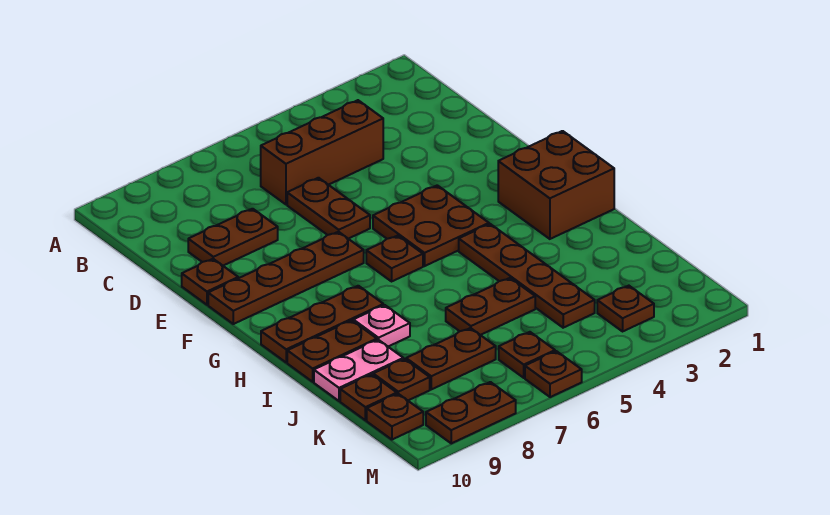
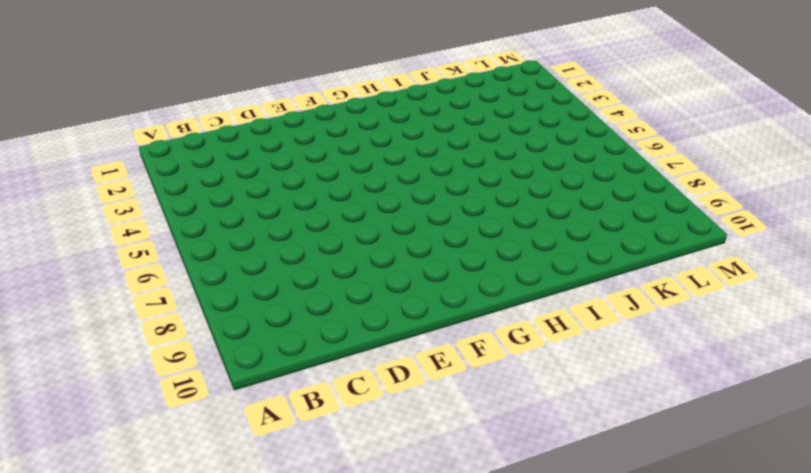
none -> brown 1x3 brick [261,100,383,204]
none -> brown 1x2 plate [287,178,370,239]
none -> brown 1x2 plate [188,209,278,266]

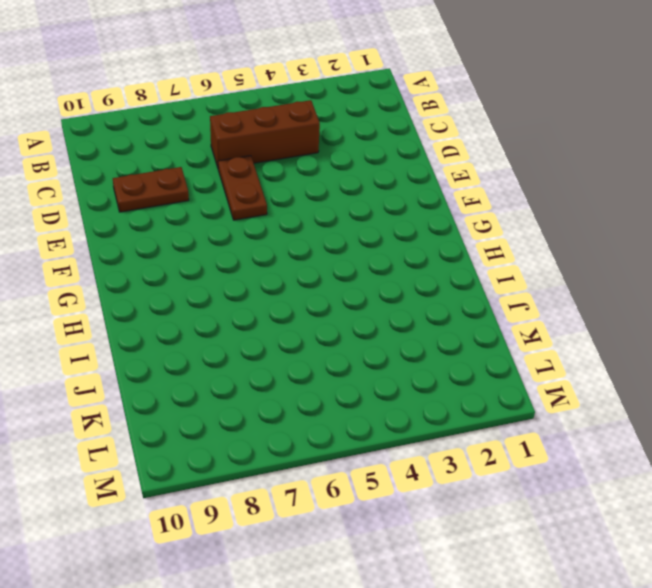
none -> brown 1x1 plate [182,259,238,305]
none -> brown 2x2 plate [373,185,489,266]
none -> brown 1x4 plate [208,232,364,324]

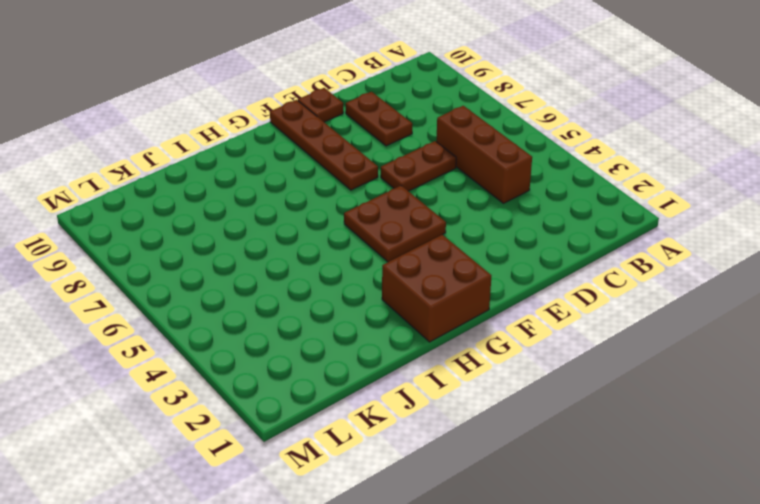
none -> brown 1x1 plate [366,236,423,281]
none -> brown 1x4 plate [459,224,595,328]
none -> brown 1x3 plate [261,286,383,362]

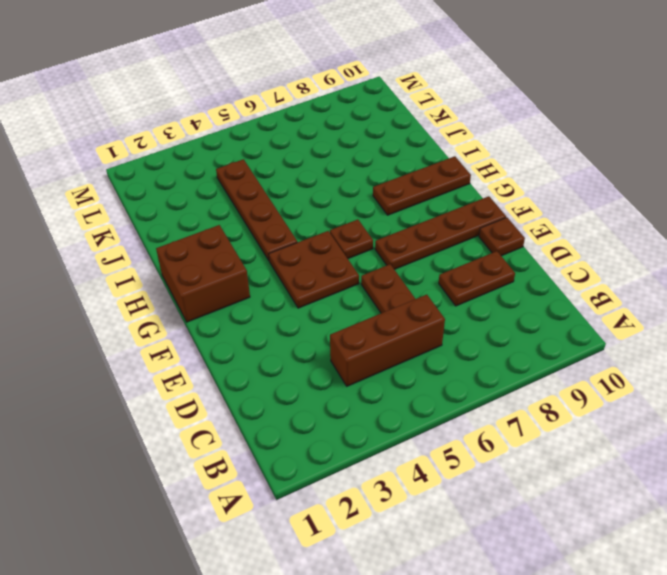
none -> pink 1x1 plate [353,305,410,346]
none -> brown 1x2 plate [287,320,377,382]
none -> brown 1x2 plate [446,278,535,335]

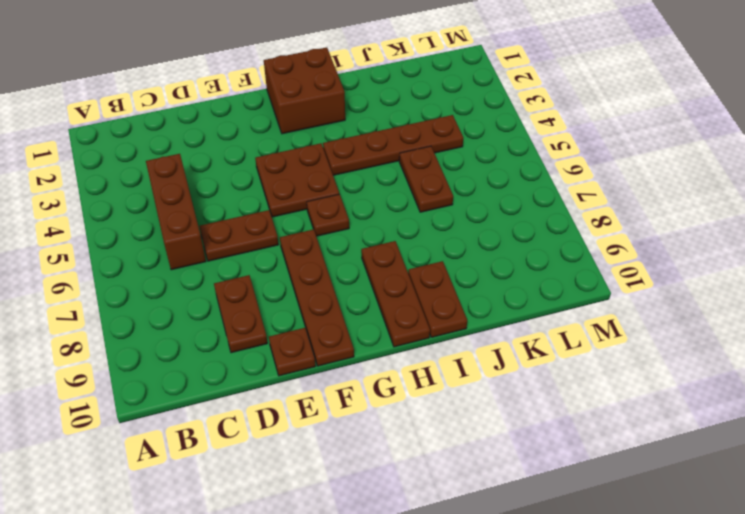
none -> pink 1x1 plate [353,305,410,346]
none -> pink 1x2 plate [314,340,403,401]
none -> brown 1x2 plate [406,328,496,389]

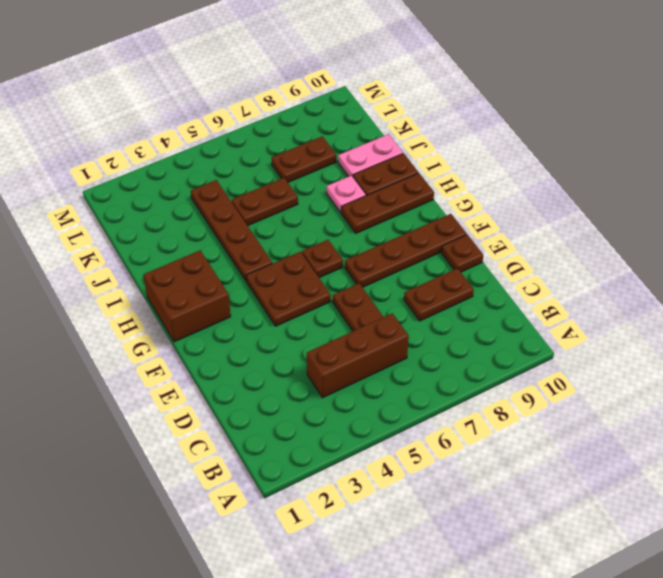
none -> brown 1x1 plate [373,359,430,400]
none -> brown 1x1 plate [340,374,397,420]
none -> brown 1x1 plate [597,286,654,331]

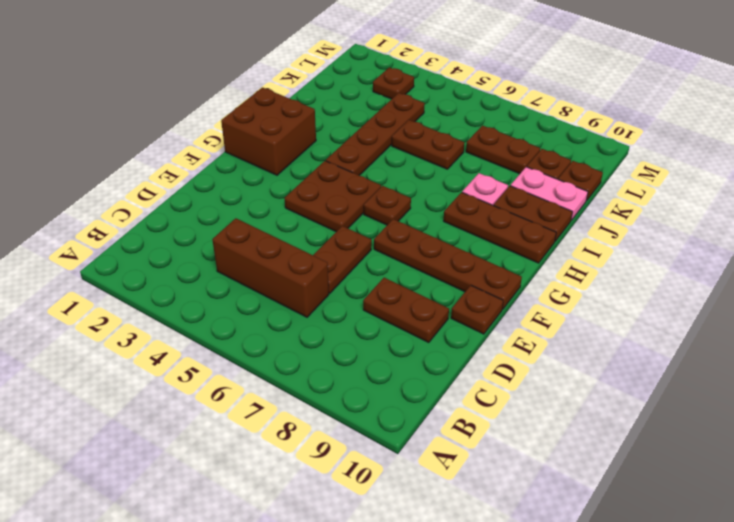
none -> brown 1x1 plate [499,332,555,378]
none -> brown 1x1 plate [367,394,423,440]
none -> brown 1x1 plate [525,351,582,397]

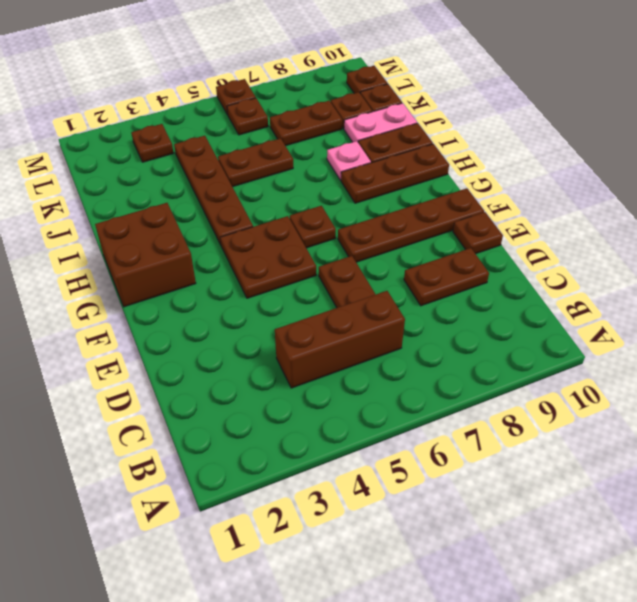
none -> brown 1x2 plate [426,382,516,443]

